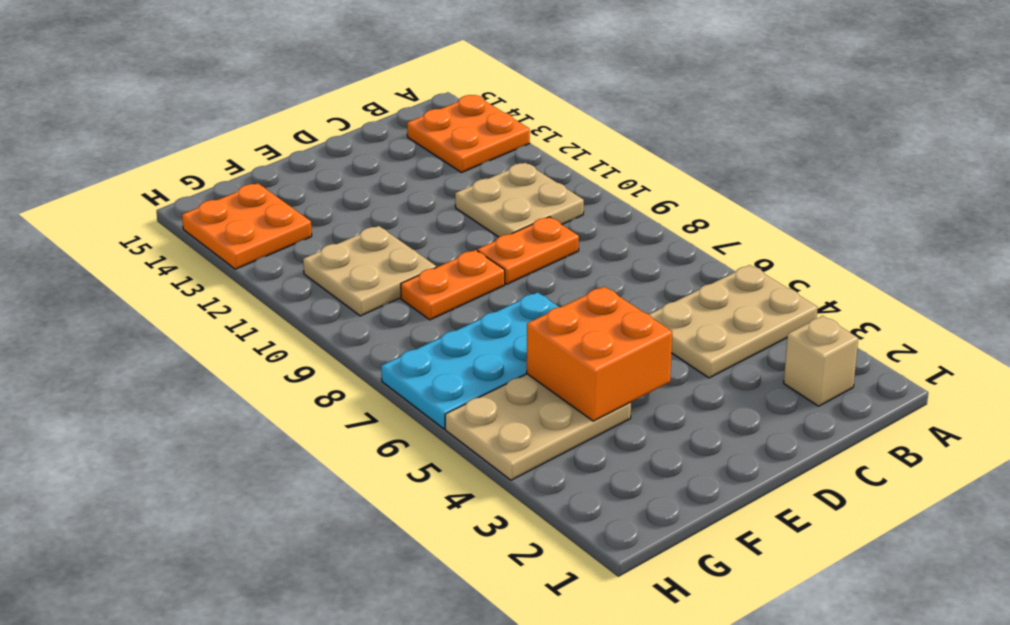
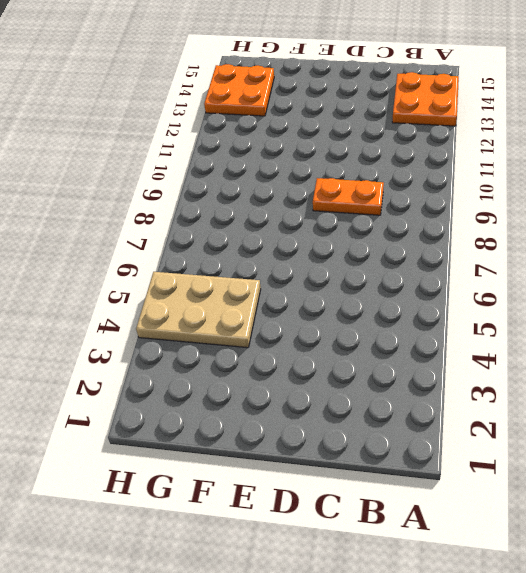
none -> tan 2x3 plate [649,265,818,378]
none -> tan 1x1 brick [784,316,858,406]

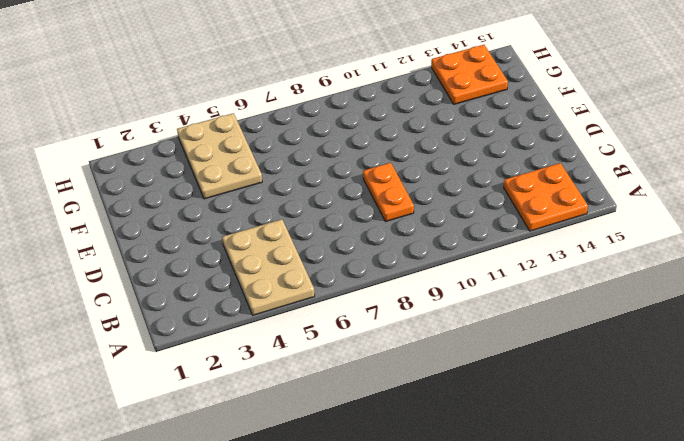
none -> tan 1x1 brick [784,316,858,406]
none -> tan 2x2 plate [455,163,584,237]

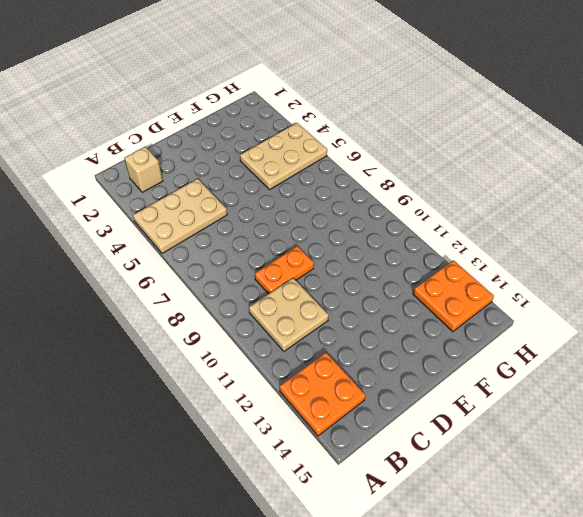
none -> cyan 2x4 plate [381,292,559,429]
none -> orange 1x2 plate [401,250,505,320]

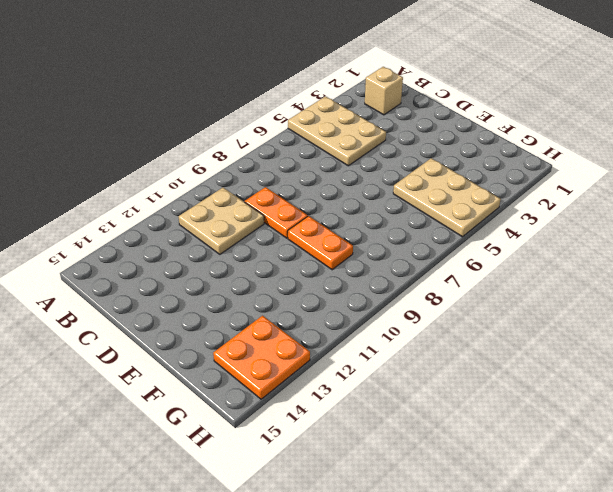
none -> orange 2x2 plate [407,95,530,172]
none -> cyan 2x4 plate [381,292,559,429]

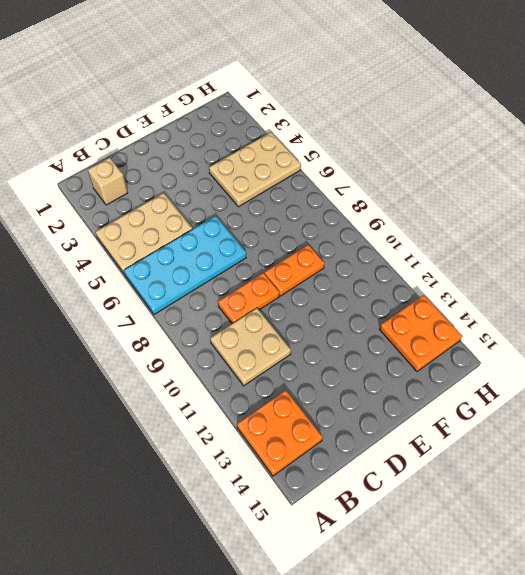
cyan 2x4 plate [124,216,246,315] -> cyan 2x4 plate moved to [381,292,559,429]
none -> tan 2x2 plate [303,226,436,316]
none -> orange 2x2 brick [527,287,672,421]

